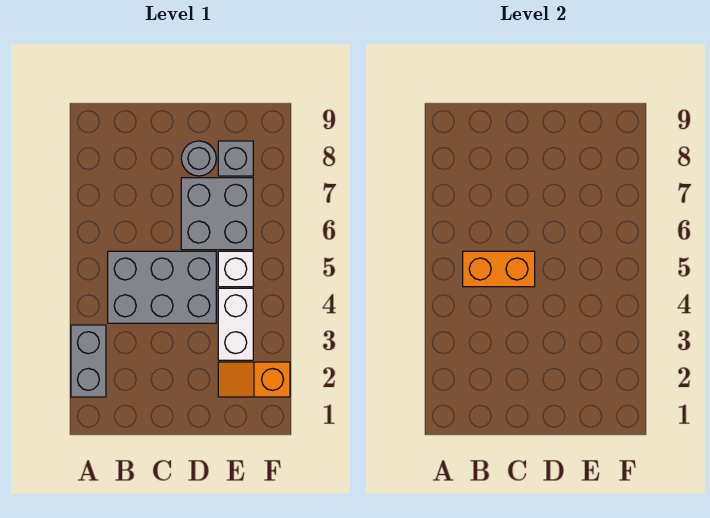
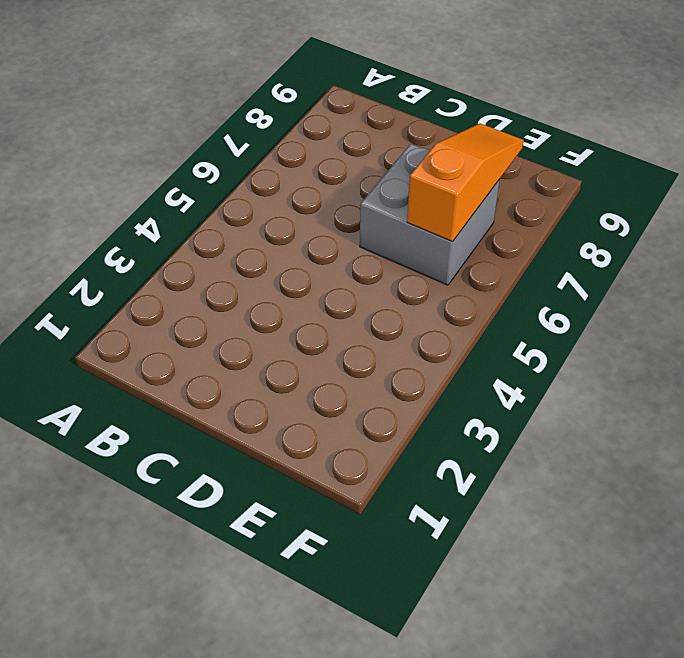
orange 1x3 slope [407,123,524,241] -> none
none -> grey 1x2 brick [71,325,106,397]
none -> grey 2x3 brick [108,251,216,323]

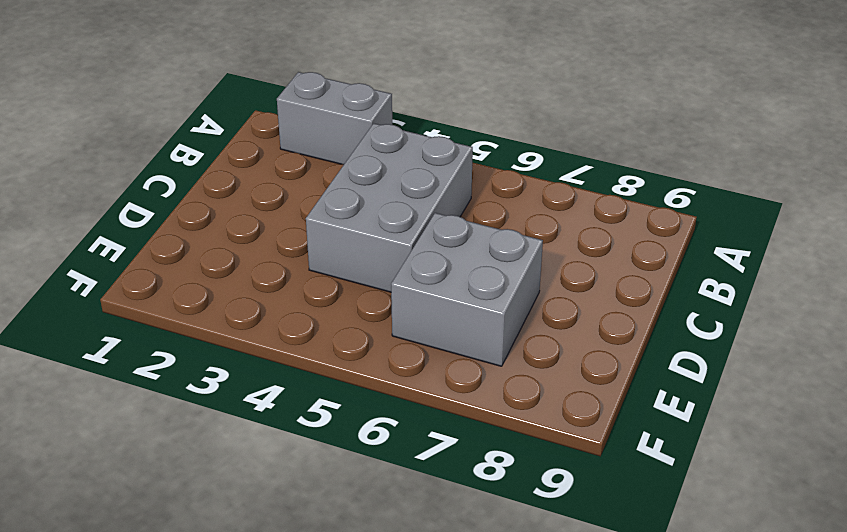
none -> grey 1x1 round brick [181,141,216,176]
none -> orange 1x2 slope [218,362,290,397]

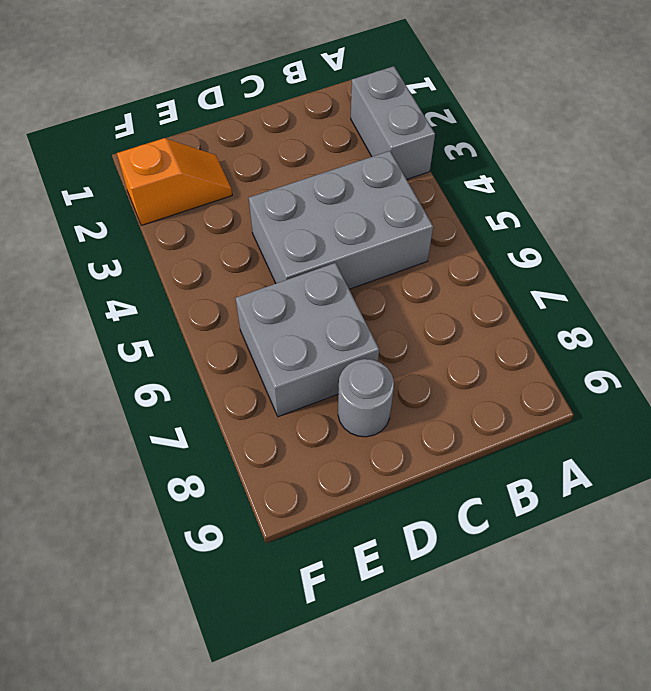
none -> white 1x2 brick [218,288,253,360]
none -> white 1x1 brick [218,251,253,287]

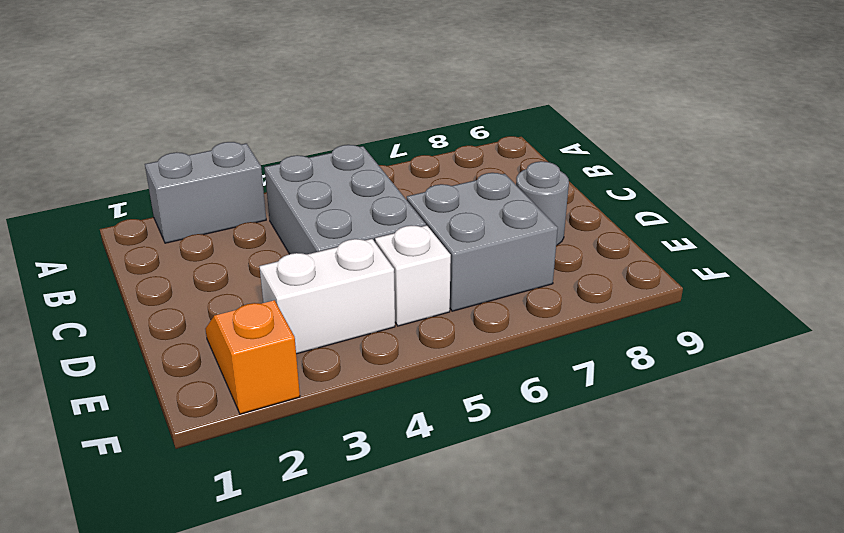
none -> grey 1x1 brick [218,141,253,176]
none -> orange 1x2 brick [463,251,535,287]

